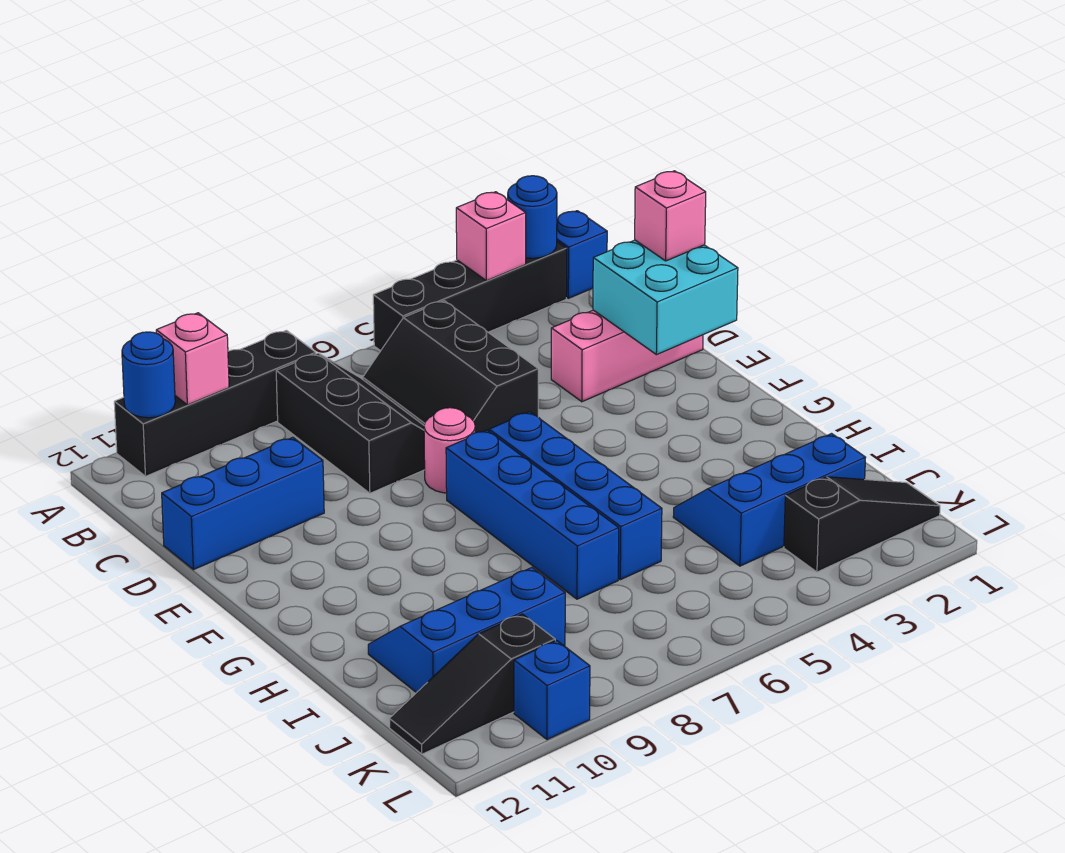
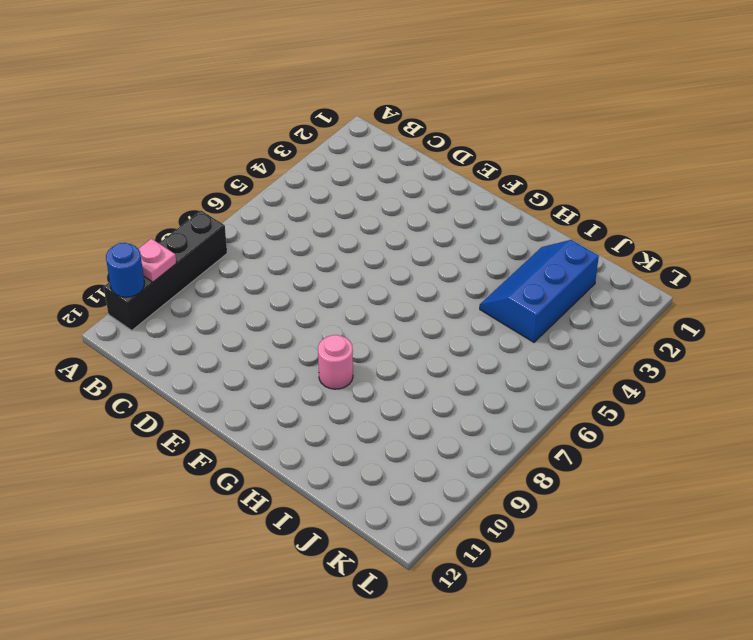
pink 1x1 plate [138,239,176,282] -> pink 1x1 brick [156,313,229,405]
pink 1x1 round brick [318,335,353,389] -> pink 1x1 round brick moved to [424,408,475,493]
none -> blue 1x1 brick [557,211,607,298]
none -> black 1x4 brick [373,242,567,351]
none -> black 2x3 slope [363,301,538,433]

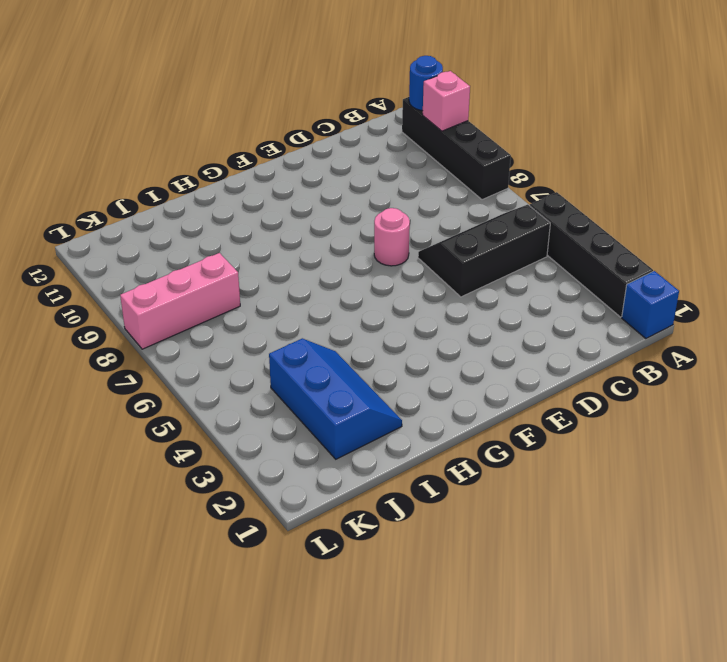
pink 1x3 brick [120,253,240,349] -> pink 1x3 brick turned to [551,310,703,402]
none -> black 2x3 slope [276,353,425,493]
none -> blue 1x3 brick [162,437,324,570]
none -> blue 1x4 brick [489,412,662,580]

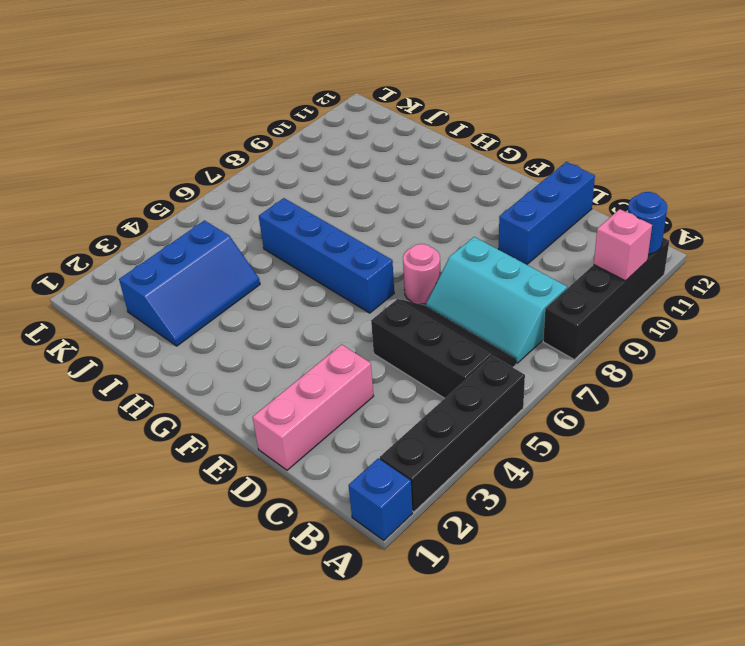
cyan 2x3 slope [426,237,567,364] -> black 2x3 slope [276,353,425,493]
none -> blue 1x4 brick [446,430,619,599]
none -> blue 2x3 slope [368,568,565,693]
none -> black 1x3 slope [784,477,940,572]

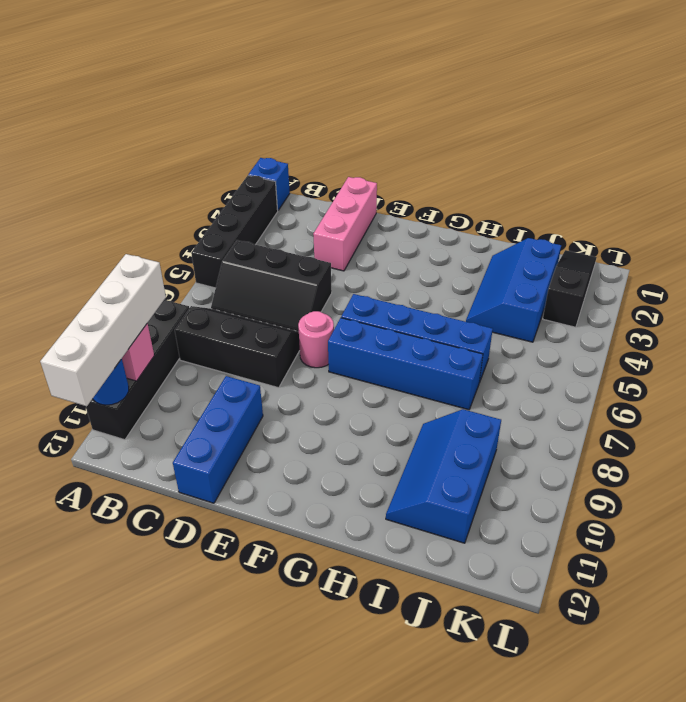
white 1x4 brick [40,254,166,406] -> none
none -> black 1x3 slope [389,614,555,754]
none -> blue 1x1 brick [514,641,590,740]
none -> blue 1x1 round brick [508,176,557,258]

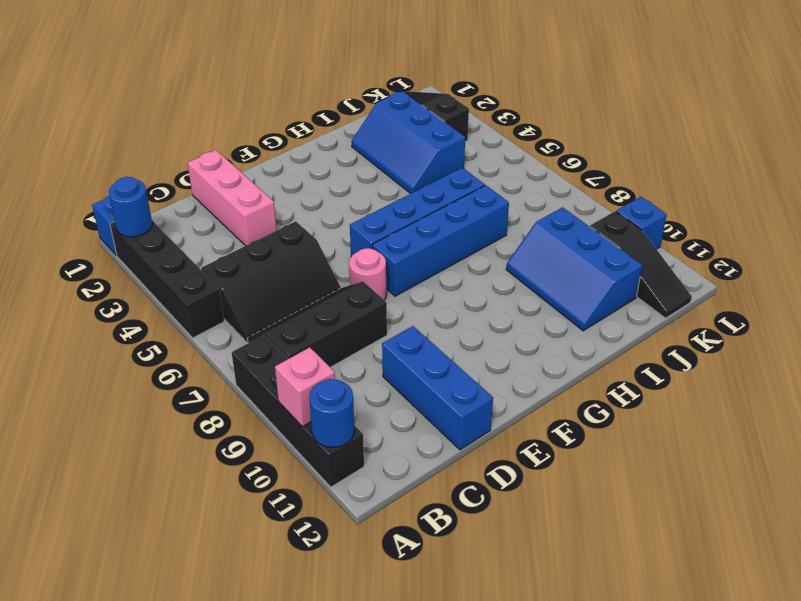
none -> pink 1x1 brick [456,192,526,281]
none -> cyan 2x2 brick [593,240,738,355]
none -> pink 1x1 brick [635,171,706,261]

